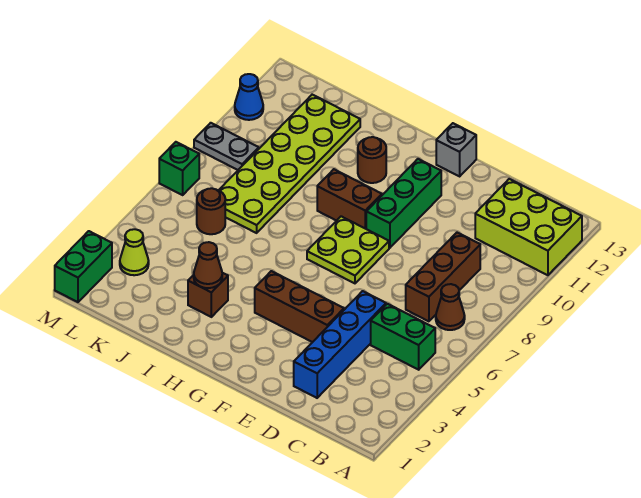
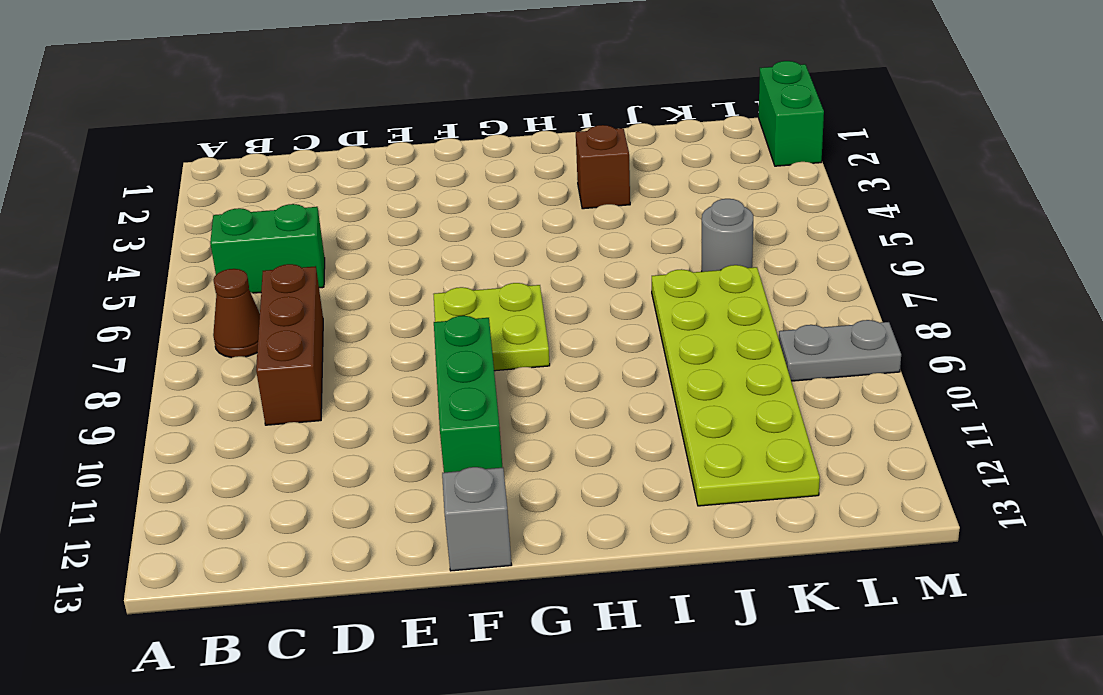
grey 1x1 round brick [702,199,753,272] -> brown 1x1 round brick [197,188,225,234]
none -> lime 2x3 brick [475,179,582,275]
none -> blue 1x4 brick [294,291,386,398]
none -> brown 1x3 brick [255,271,344,342]

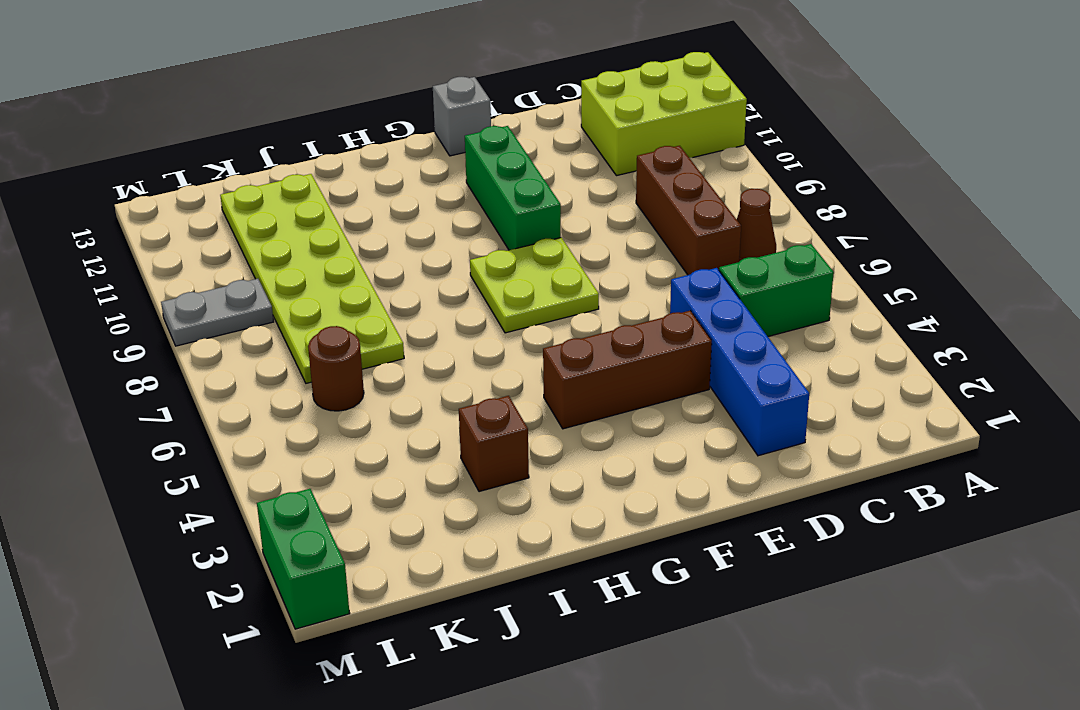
none -> brown 1x2 brick [317,169,382,229]
none -> brown 1x1 round brick [358,137,386,183]
none -> lime 1x1 cone [120,229,149,275]

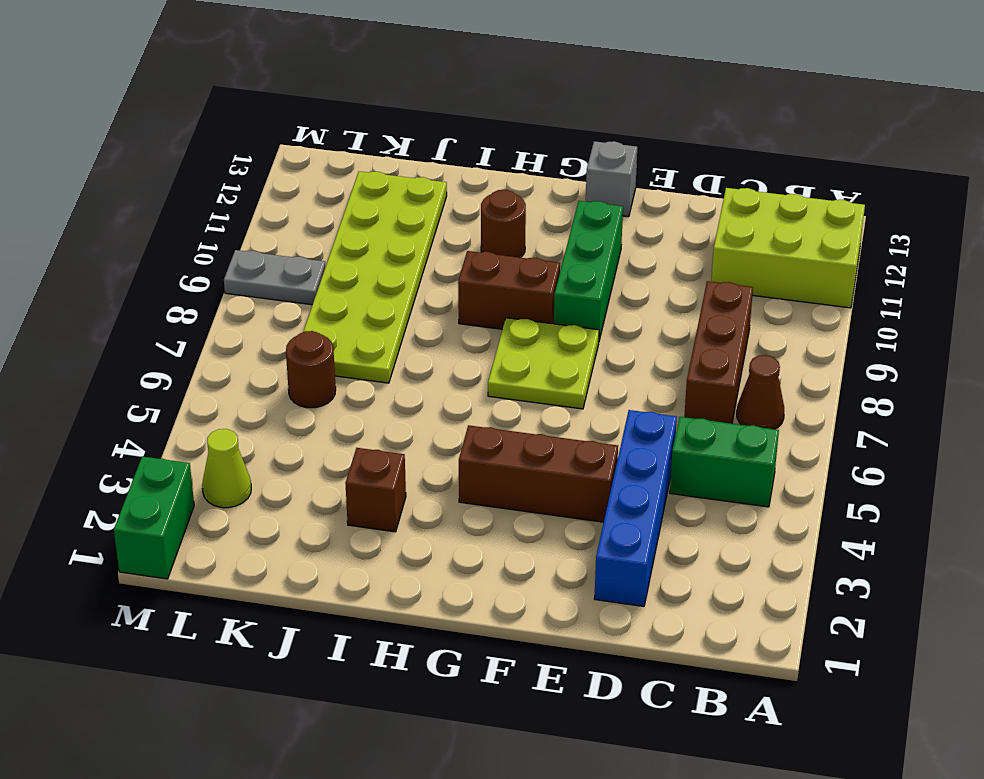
none -> green 1x1 brick [159,142,199,195]
none -> blue 1x1 cone [235,74,263,120]
none -> brown 1x1 cone [194,242,222,288]

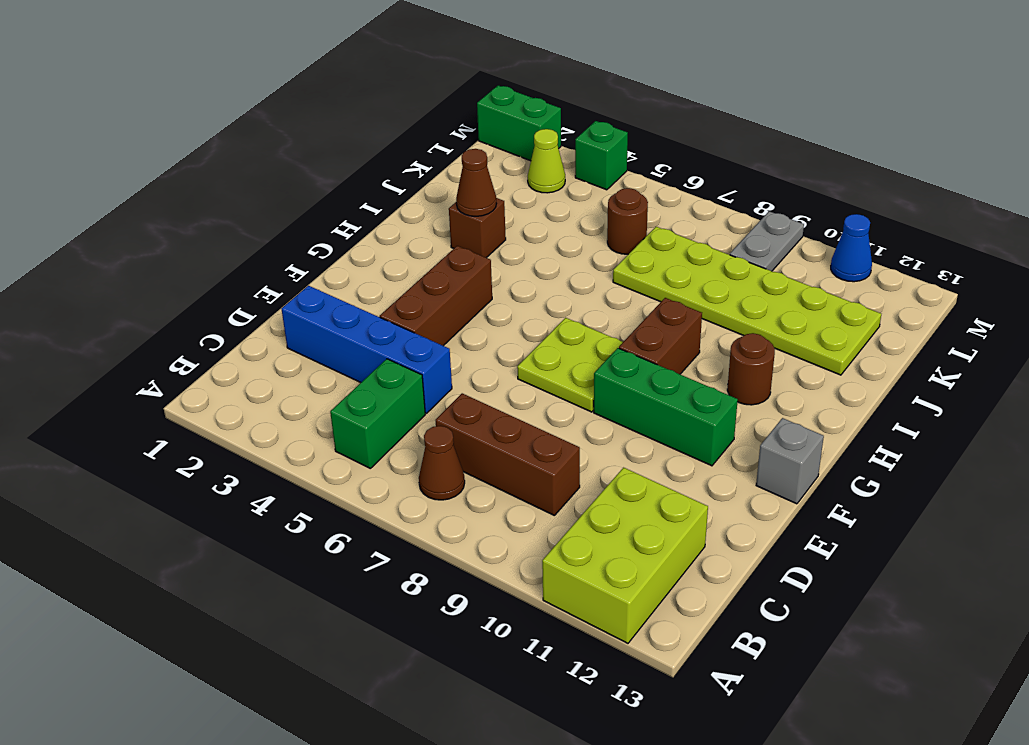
green 1x1 brick [575,121,628,190] -> green 1x1 brick moved to [159,142,199,195]

